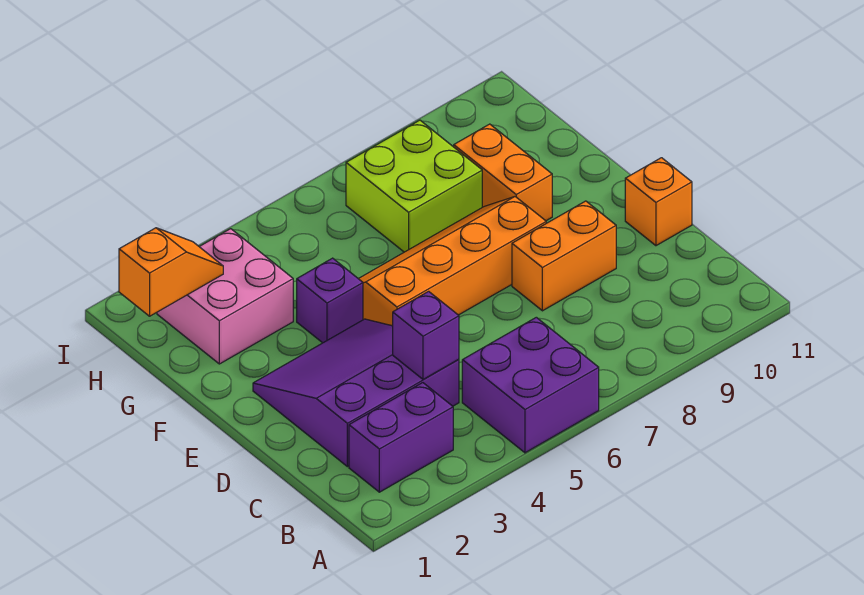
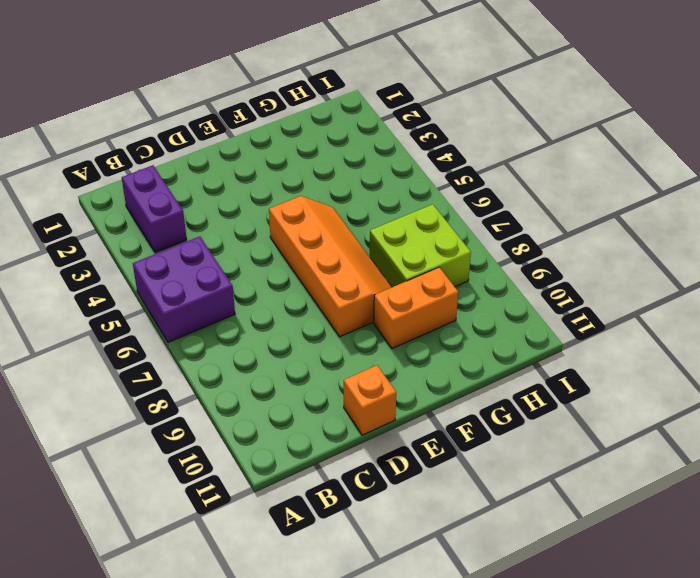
none -> purple 3x3 slope [253,319,459,467]
none -> orange 1x2 brick [512,201,616,311]
none -> purple 1x1 brick [297,258,363,343]

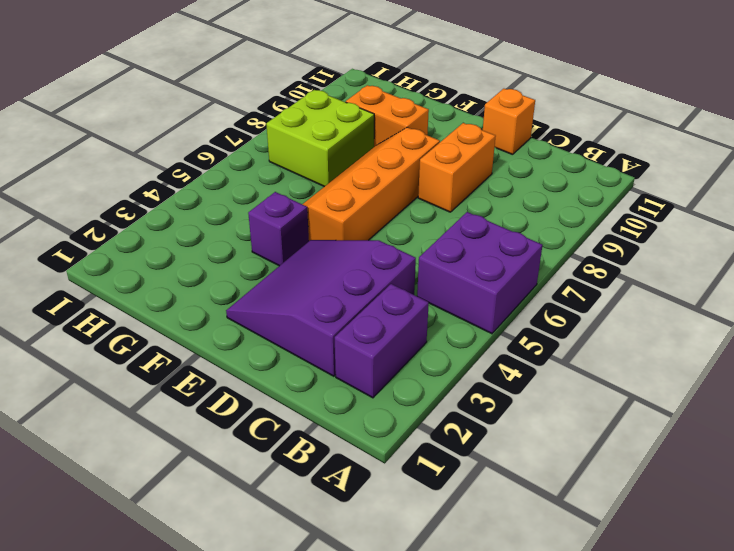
none -> pink 2x2 brick [157,229,293,364]
none -> purple 1x1 brick [393,291,459,379]
none -> orange 1x2 slope [119,228,223,316]

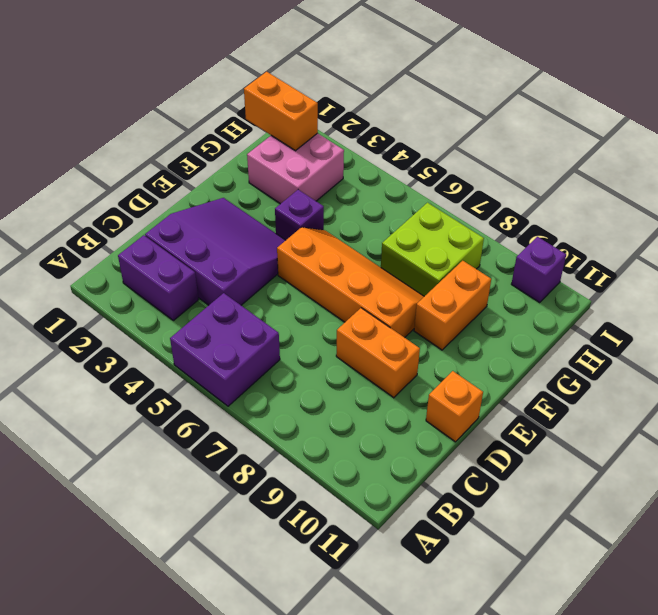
orange 1x2 brick [244,72,318,151] -> orange 1x2 slope [119,228,223,316]
purple 1x1 brick [511,237,566,303] -> purple 1x1 brick moved to [393,291,459,379]

